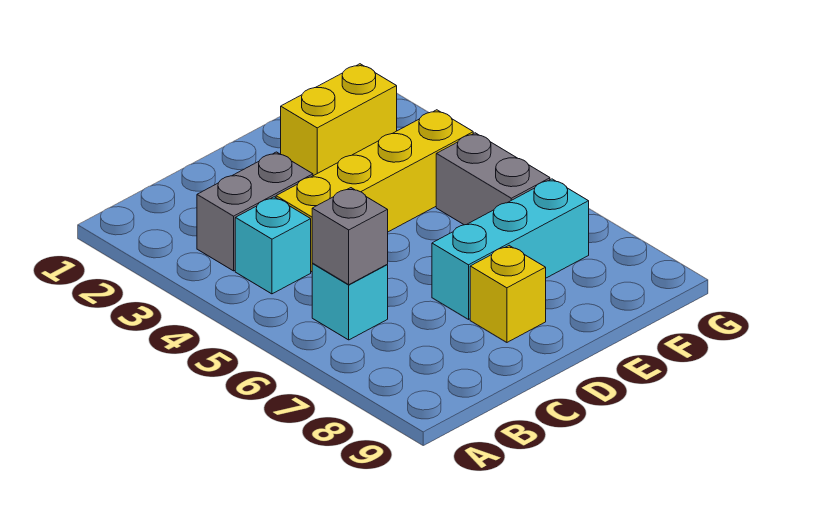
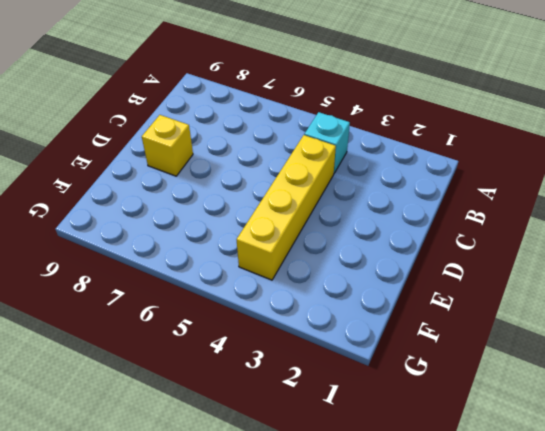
none -> grey 1x2 brick [197,152,313,271]
none -> cyan 1x1 brick [312,264,388,340]

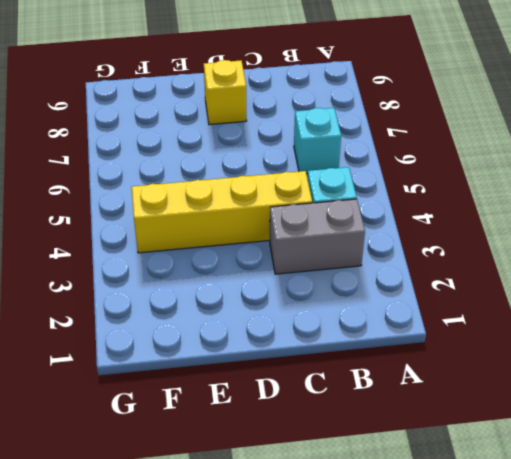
none -> cyan 1x3 brick [432,179,589,319]
none -> yellow 1x2 brick [281,64,397,176]

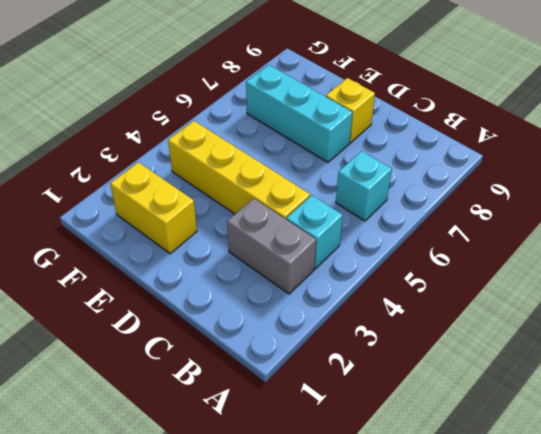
none -> grey 1x2 brick [436,133,550,225]
none -> grey 1x1 brick [312,188,388,284]

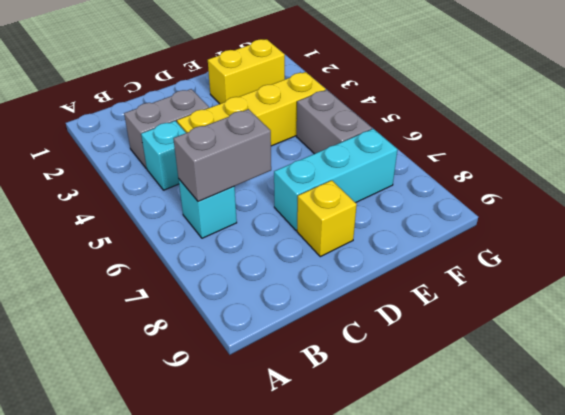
grey 1x2 brick [173,109,271,201] -> grey 1x1 brick [312,188,388,284]

